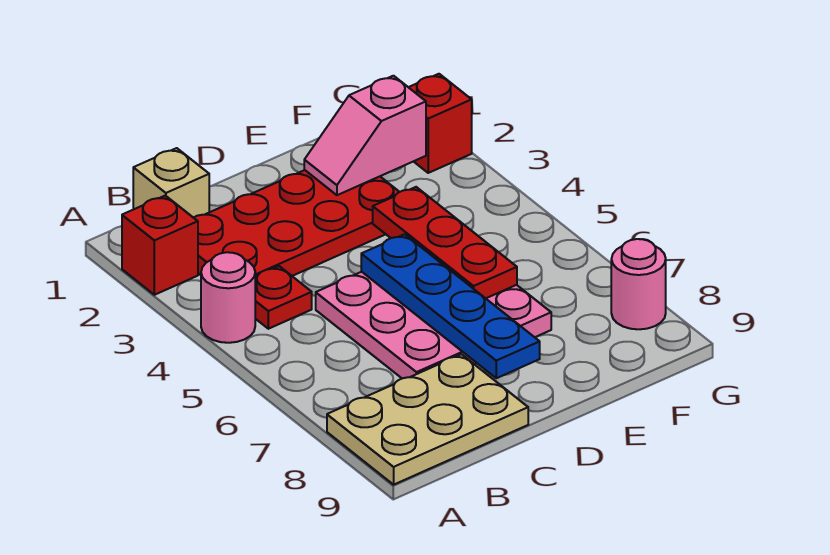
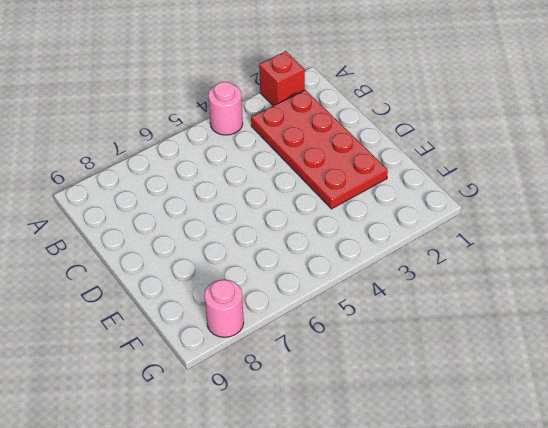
none -> tan 2x3 plate [327,354,528,485]
none -> tan 1x1 brick [133,148,209,218]
none -> red 1x1 plate [255,266,312,329]

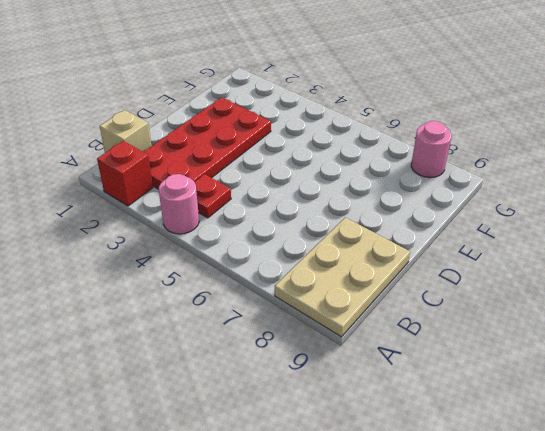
none -> pink 3x3 plate [316,272,551,378]
none -> red 1x1 brick [409,74,472,173]
none -> blue 1x4 plate [361,234,540,378]

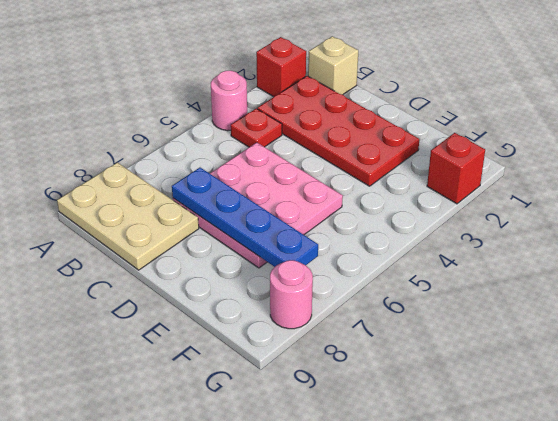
blue 1x4 plate [172,168,318,267] -> blue 1x4 plate turned to [361,234,540,378]
none -> pink 1x2 slope [304,76,426,195]
none -> red 1x3 plate [373,187,517,298]

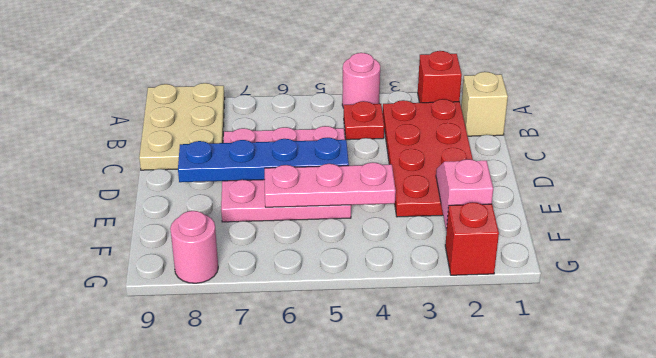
pink 1x3 plate [265,162,396,207] -> red 1x3 plate [373,187,517,298]

